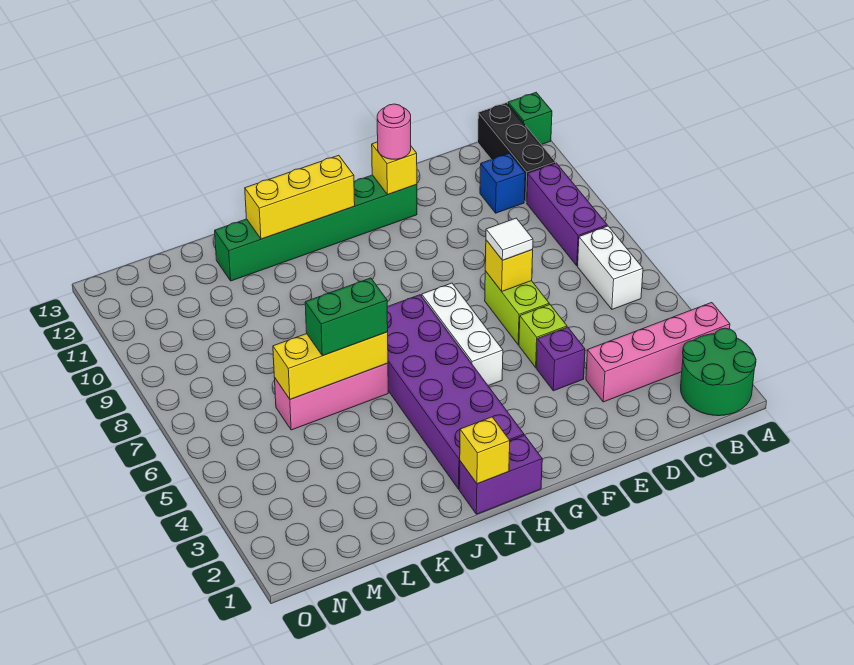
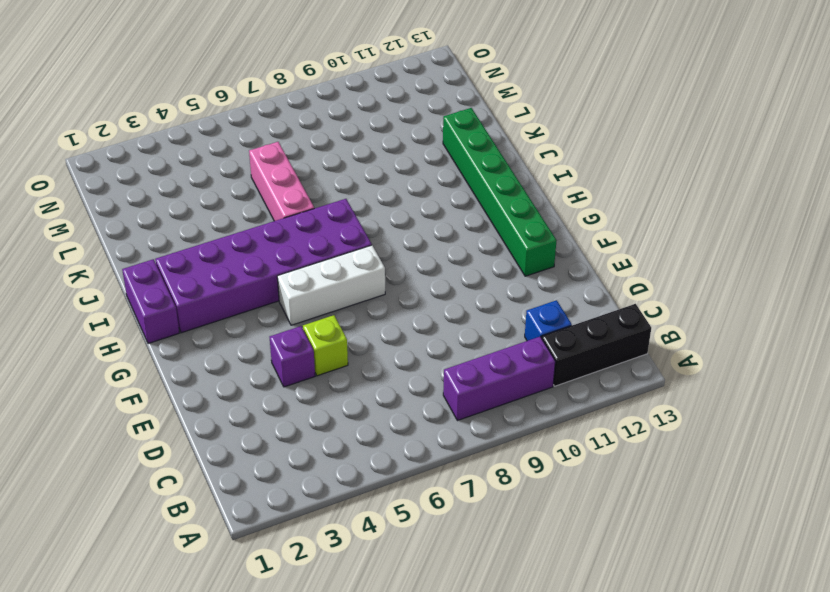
none -> green 2x2 round brick [681,328,756,416]
none -> pink 1x4 brick [586,303,730,402]
none -> green 1x1 brick [508,93,552,145]

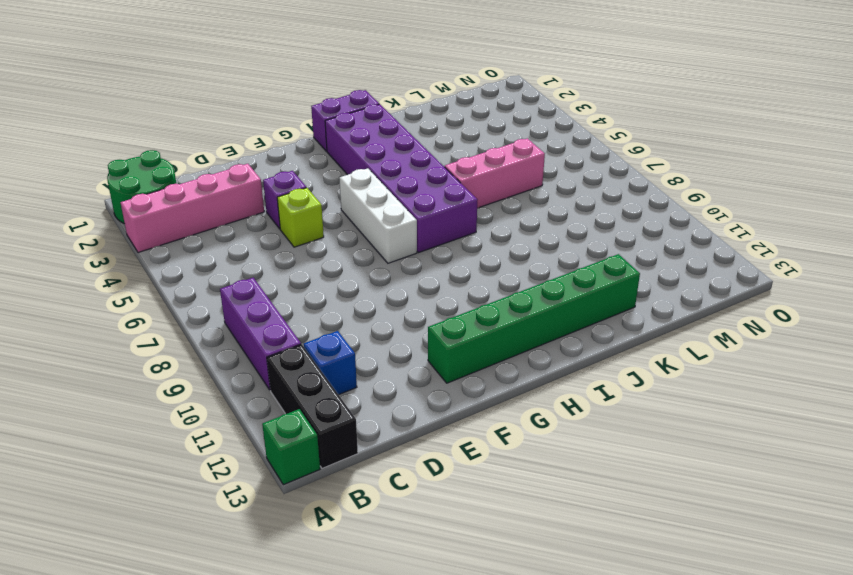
none -> white 1x2 brick [578,226,643,309]
none -> lime 1x2 brick [485,271,549,345]
none -> yellow 1x1 brick [485,240,533,291]

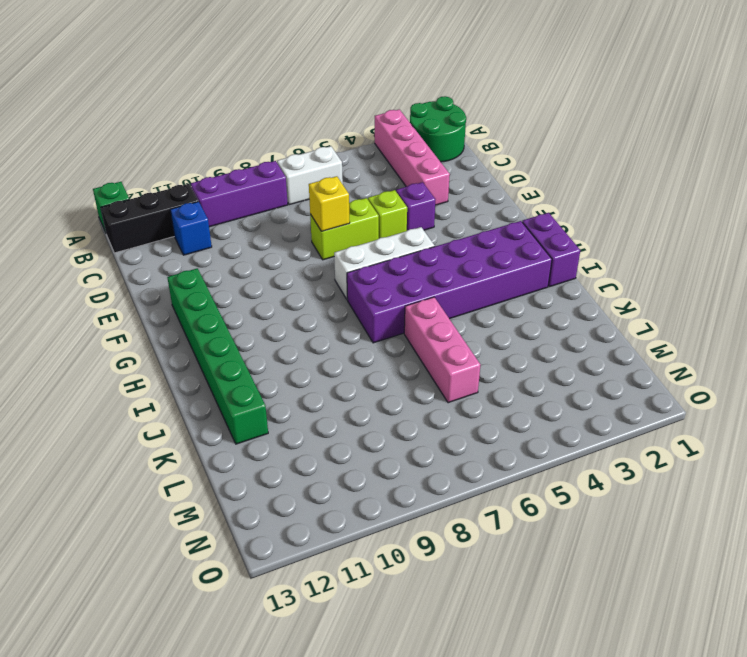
none -> yellow 1x1 brick [372,142,417,194]
none -> yellow 1x3 brick [245,155,355,239]
none -> yellow 1x1 brick [460,417,510,484]

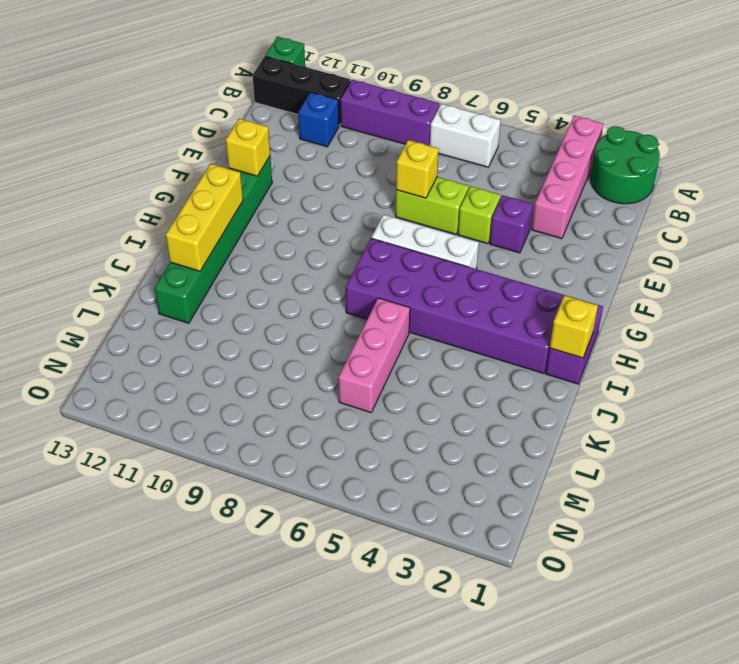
none -> yellow 1x3 brick [273,332,388,399]
none -> white 1x1 tile [486,218,533,260]
none -> pink 1x1 round brick [377,104,411,159]

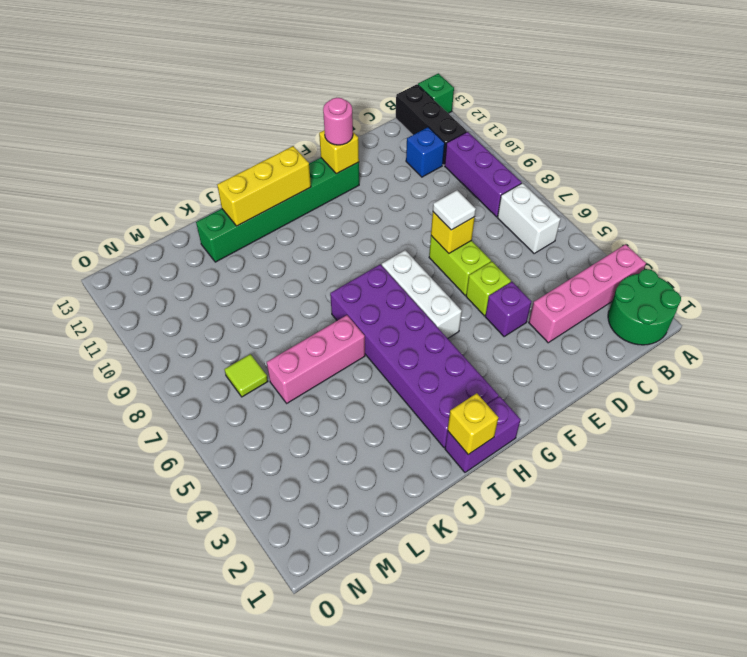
lime 1x1 tile [224,354,268,397] -> none
none -> yellow 1x3 brick [273,332,388,399]
none -> green 1x2 brick [305,278,388,356]

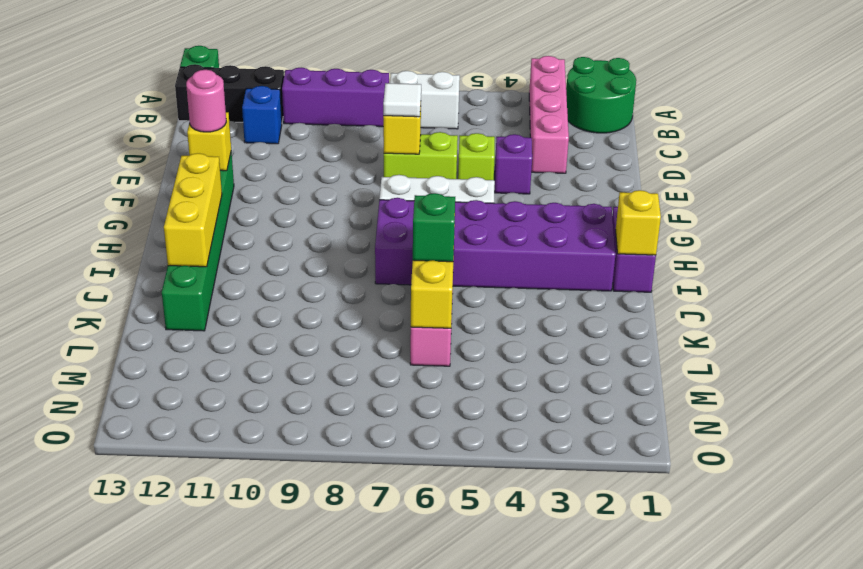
green 1x1 brick [413,193,455,262] -> green 1x2 brick [305,278,388,356]

